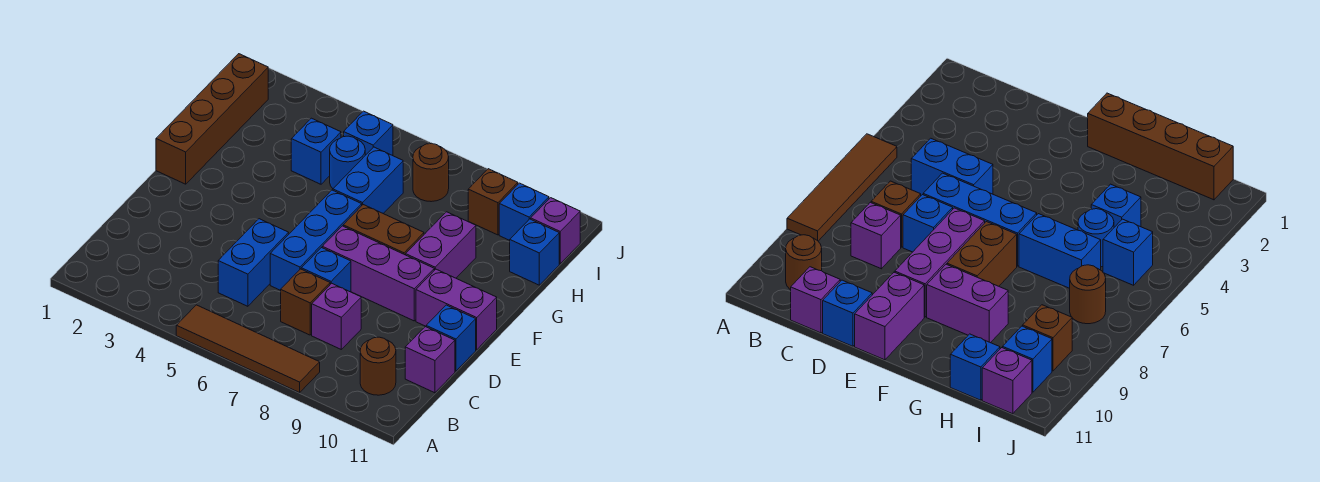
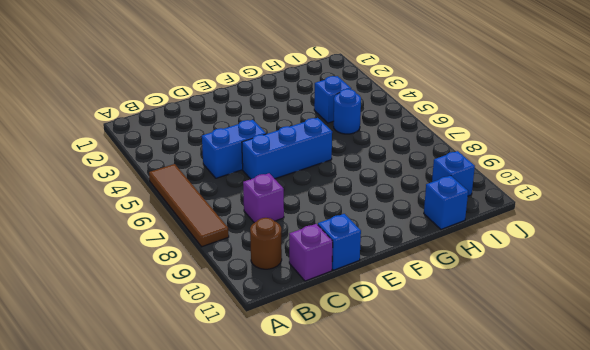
none -> brown 1x1 brick [281,269,330,335]
none -> blue 1x1 brick [301,248,351,292]
none -> purple 1x3 brick [322,226,434,321]

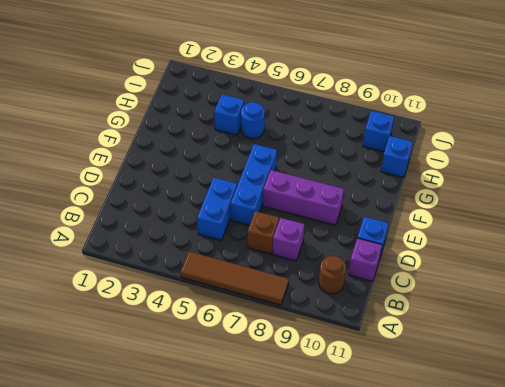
none -> blue 1x1 brick [301,248,351,292]
none -> purple 1x2 brick [416,269,497,350]
none -> brown 1x4 brick [156,54,268,184]

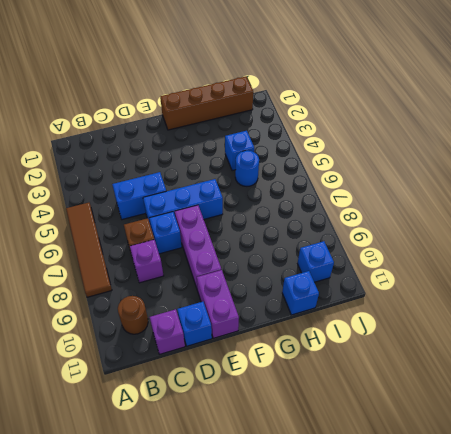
none -> brown 1x2 brick [343,205,424,255]
none -> purple 1x2 brick [406,212,476,278]
none -> blue 1x2 brick [333,147,403,213]

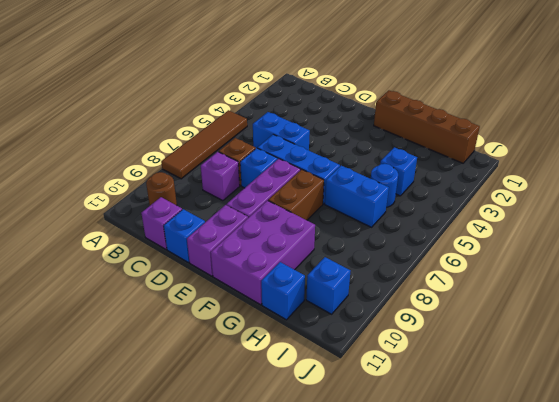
purple 2x3 brick [211,201,315,305] -> purple 1x2 brick [406,212,476,278]
none -> blue 1x1 brick [344,111,393,156]
none -> brown 1x1 round brick [413,143,449,202]
none -> brown 1x1 brick [468,169,518,235]

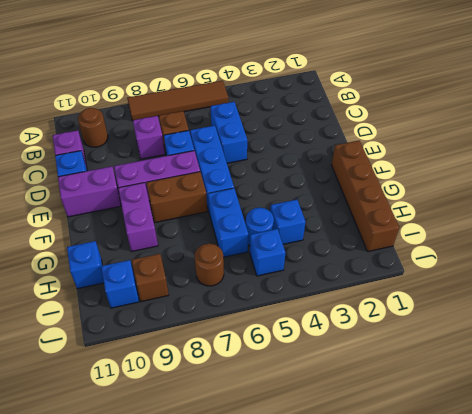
none -> purple 1x1 brick [531,198,580,264]

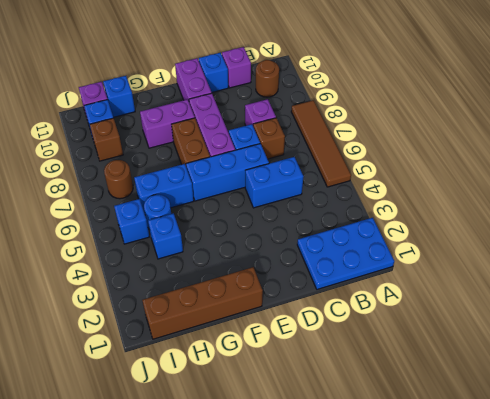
blue 2x3 plate [297,218,394,289] -> none

